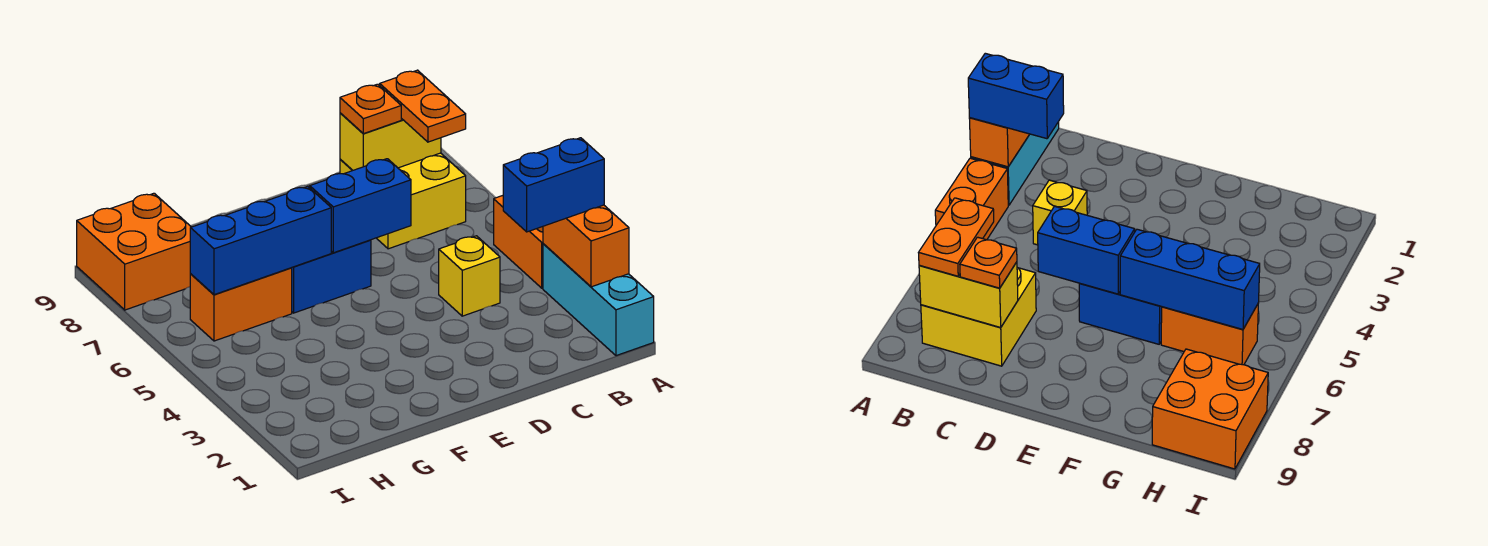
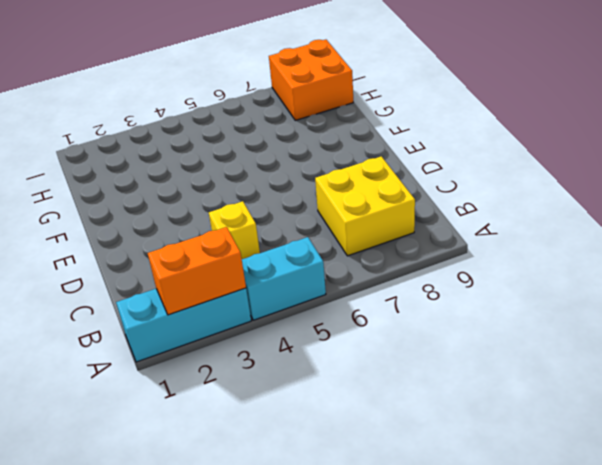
cyan 1x2 brick [242,237,326,320] -> orange 1x2 brick [494,196,543,288]
none -> blue 1x2 brick [292,240,371,313]
none -> orange 1x2 brick [190,268,292,341]
none -> yellow 1x2 brick [340,113,441,171]

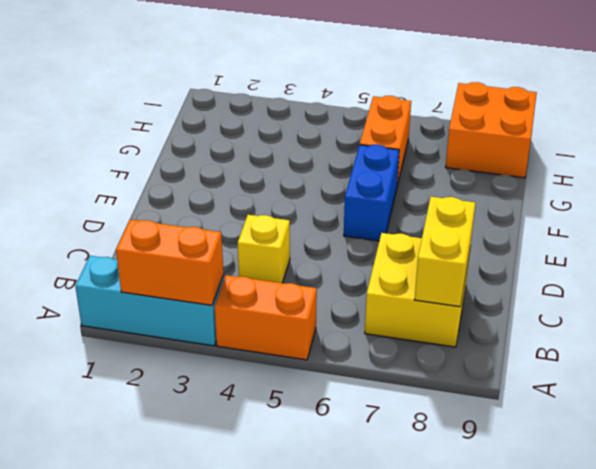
none -> blue 1x2 brick [310,159,411,253]
none -> blue 1x3 brick [190,186,331,295]
none -> blue 1x2 brick [503,138,604,232]

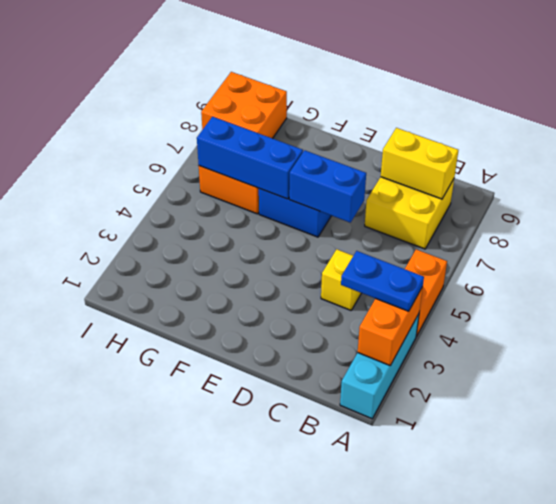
blue 1x2 plate [341,251,424,311] -> blue 1x2 brick [503,138,604,232]
none -> orange 1x2 plate [380,70,466,142]
none -> orange 1x1 plate [340,84,401,134]

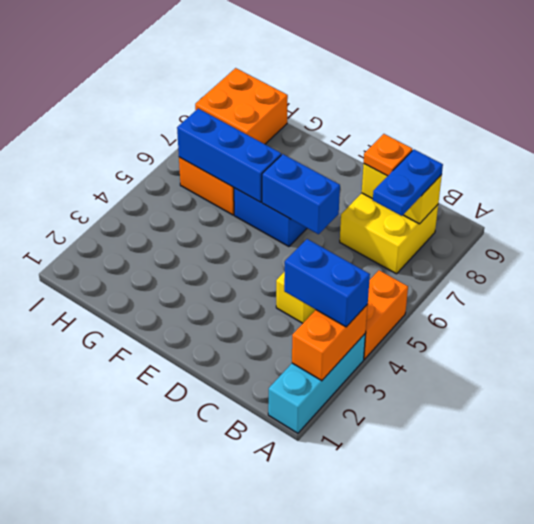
blue 1x2 plate [373,150,443,216] -> orange 1x2 plate [380,70,466,142]

